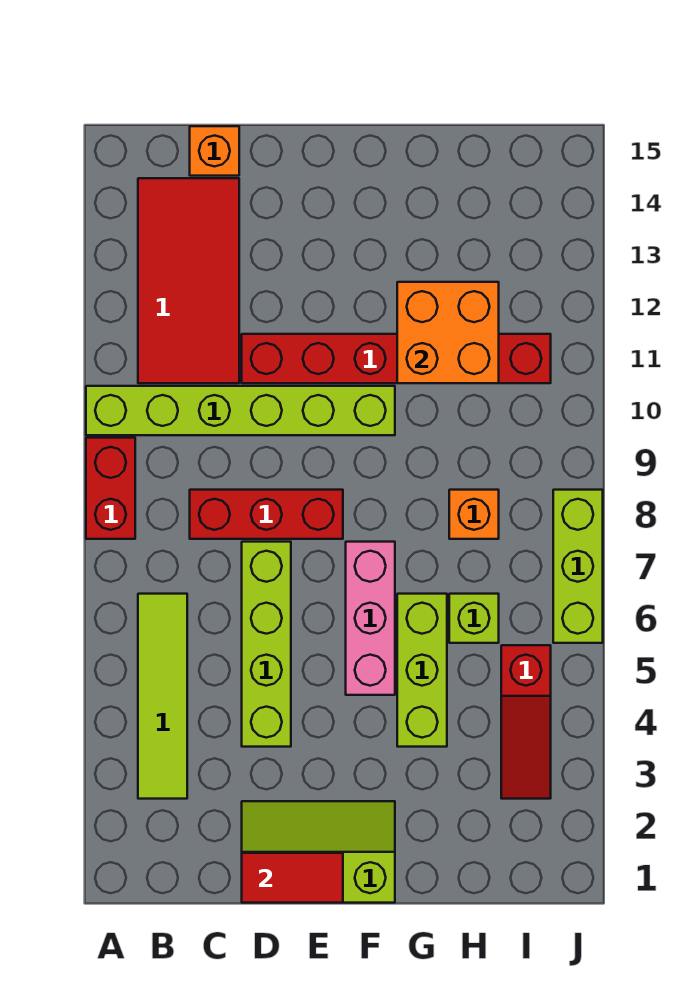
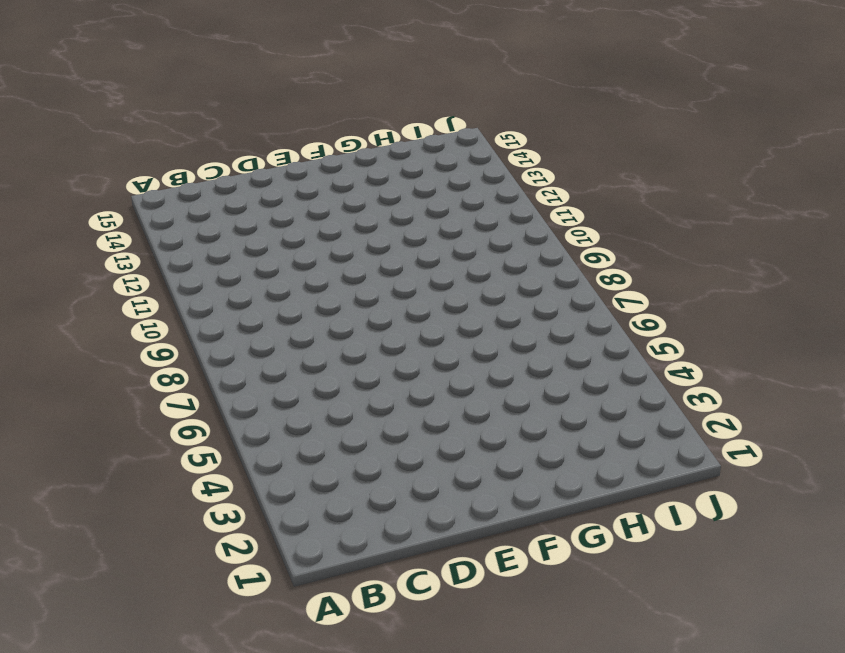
none -> red 1x2 brick [86,438,135,539]
none -> lime 1x6 brick [86,386,395,435]
none -> lime 1x4 tile [138,594,187,799]

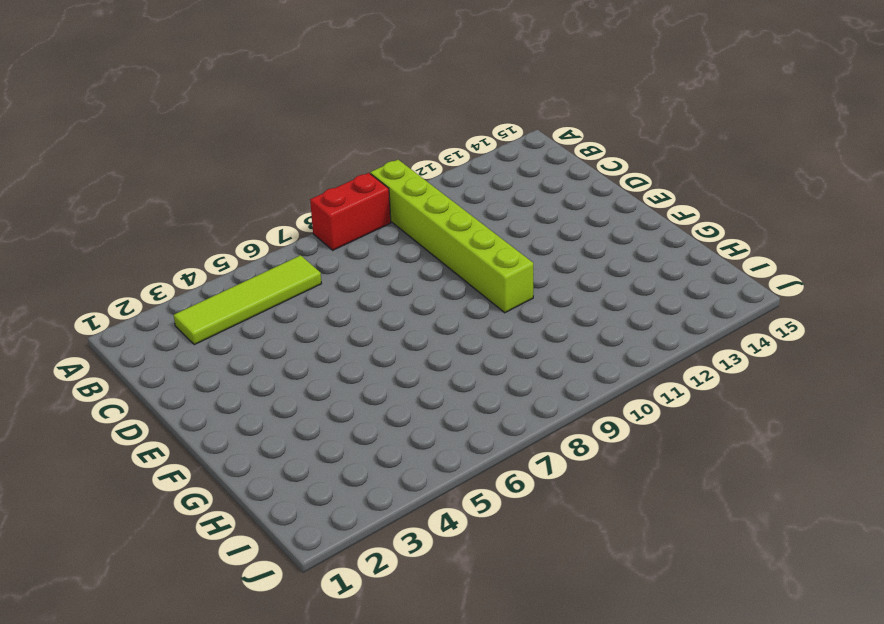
none -> red 2x4 tile [138,178,239,383]
none -> red 1x3 brick [190,490,343,539]
none -> orange 1x1 brick [190,126,239,176]

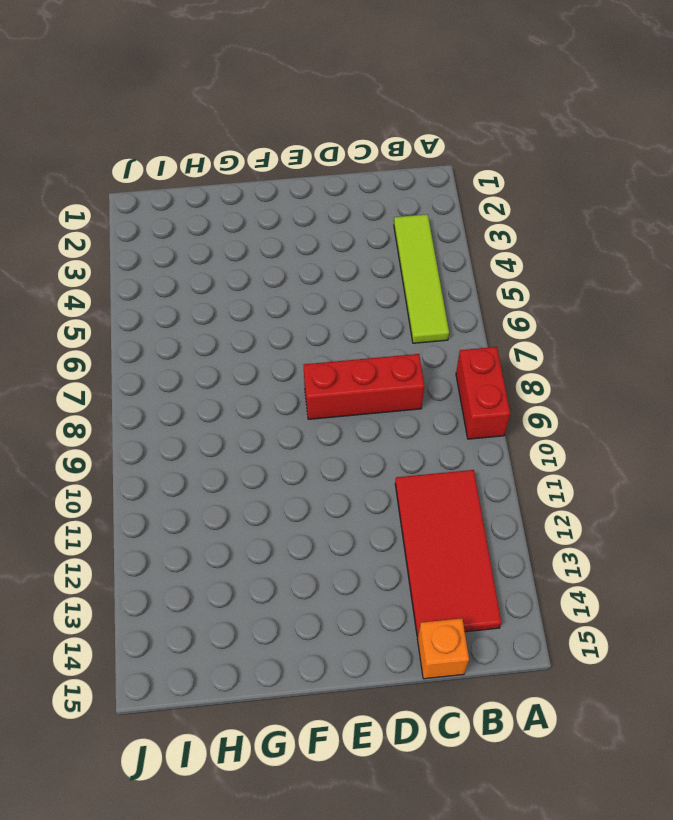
none -> lime 1x6 brick [86,386,395,435]
none -> lime 2x3 slope [242,801,395,903]
none -> lime 1x4 brick [242,542,291,747]

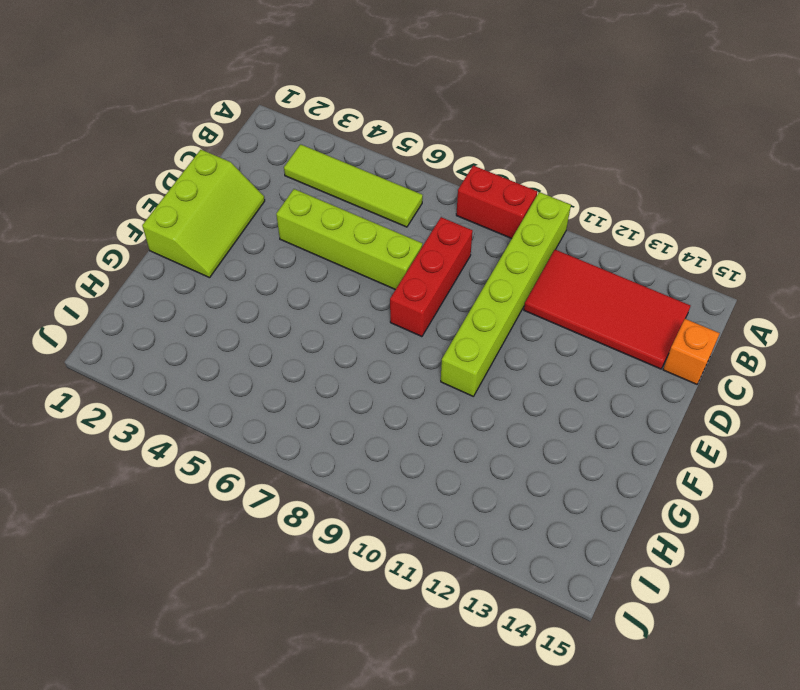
none -> red 1x6 brick [242,334,551,383]
none -> pink 1x3 brick [346,542,395,695]
none -> lime 1x3 brick [397,594,447,747]

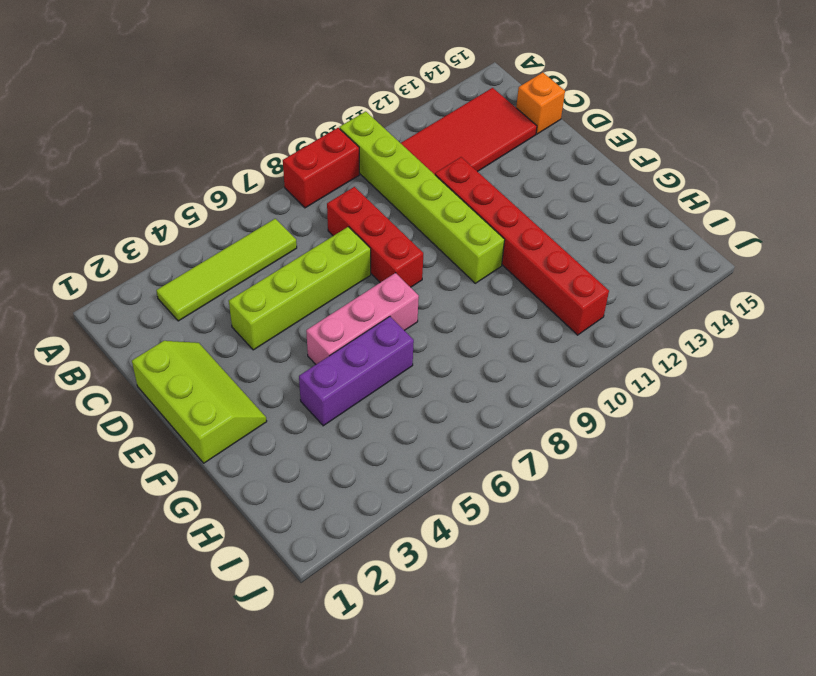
purple 1x3 brick [299,317,414,426] -> lime 1x3 brick [397,594,447,747]
none -> lime 1x1 brick [449,594,499,643]
none -> orange 1x1 brick [449,490,499,539]
none -> red 1x3 slope [501,645,551,799]

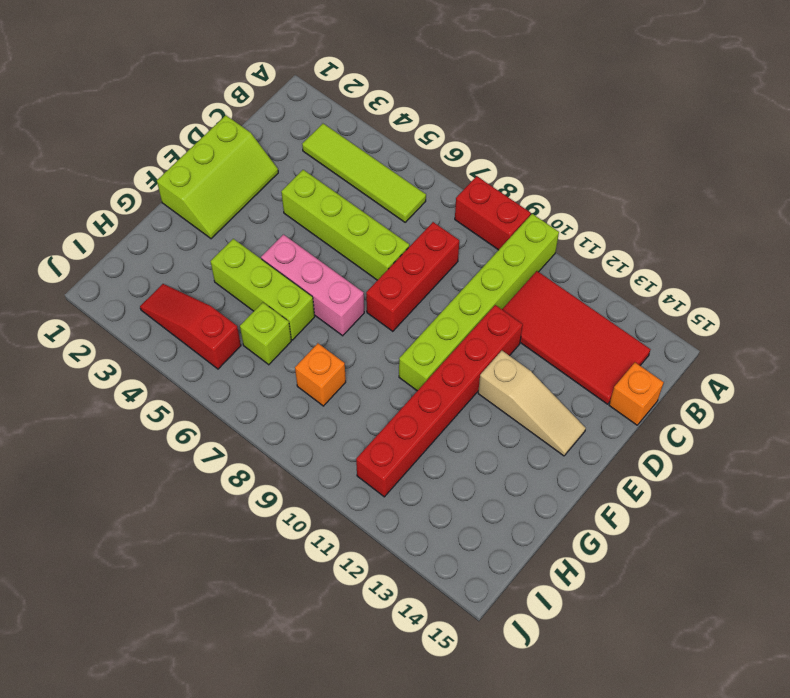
tan 1x3 slope [478,351,586,456] -> none
none -> lime 1x3 brick [553,490,603,643]
none -> red 1x2 tile [242,853,343,903]
none -> orange 2x2 brick [397,282,499,383]

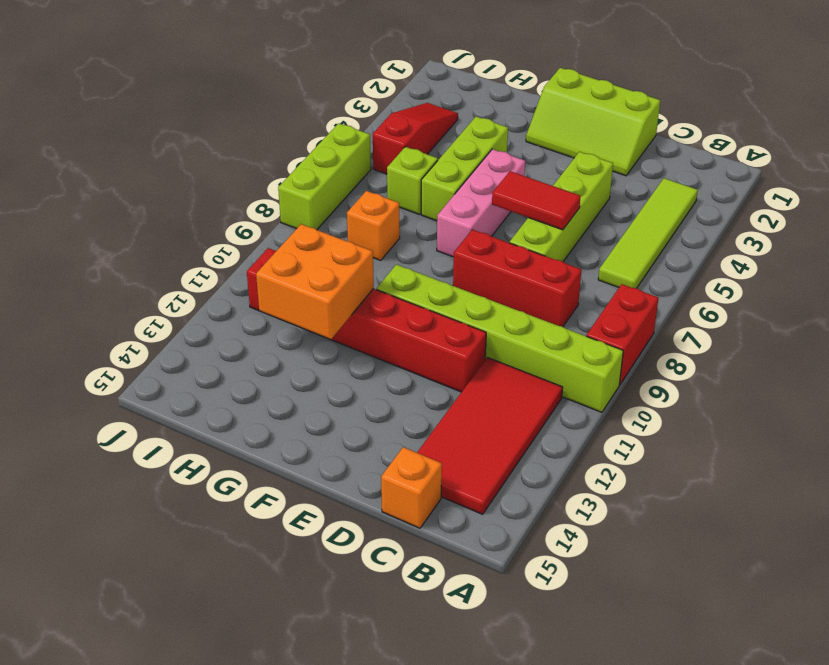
red 1x2 tile [492,171,581,230] -> red 1x2 tile moved to [242,853,343,903]

